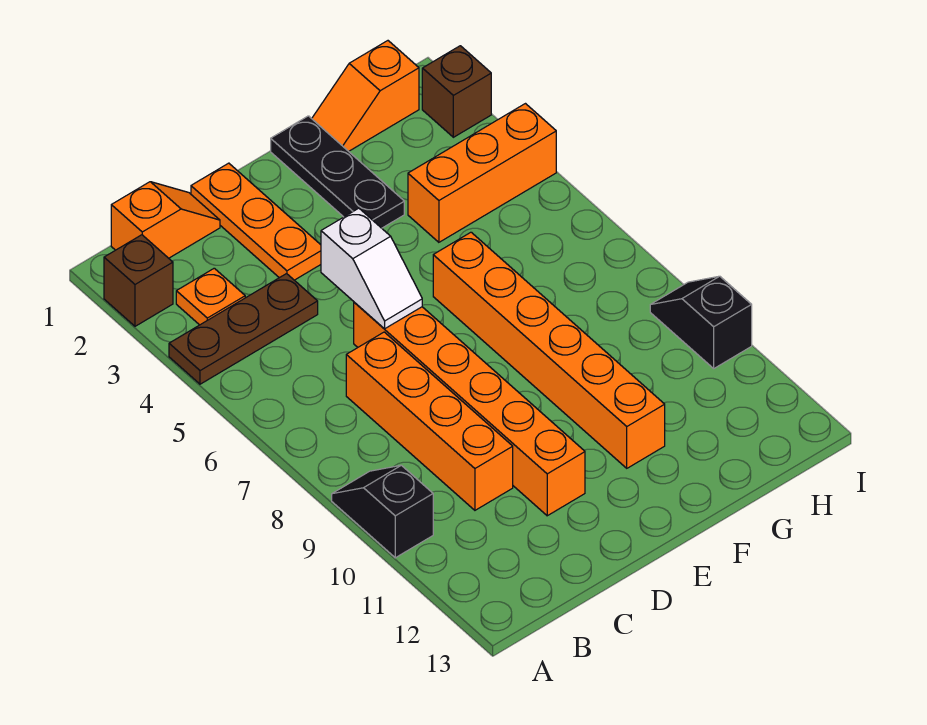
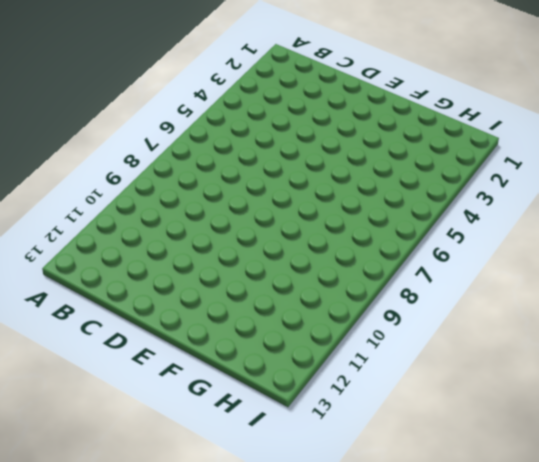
none -> brown 1x1 brick [104,235,173,326]
none -> brown 1x3 plate [169,274,318,384]
none -> black 1x2 slope [332,465,433,558]

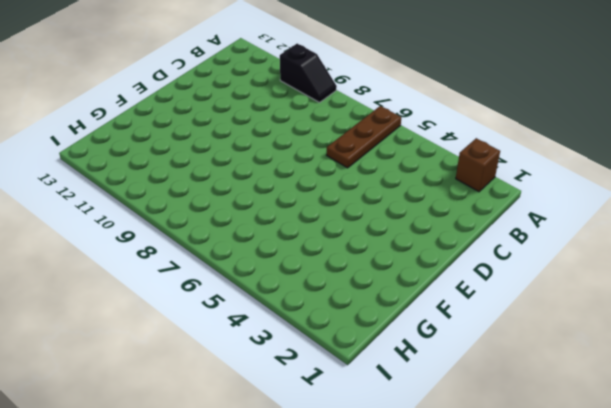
brown 1x3 plate [327,106,401,168] -> brown 1x3 plate moved to [169,274,318,384]
none -> orange 1x2 slope [111,182,220,258]
none -> orange 1x1 plate [176,268,245,325]
none -> orange 1x4 brick [346,332,513,510]

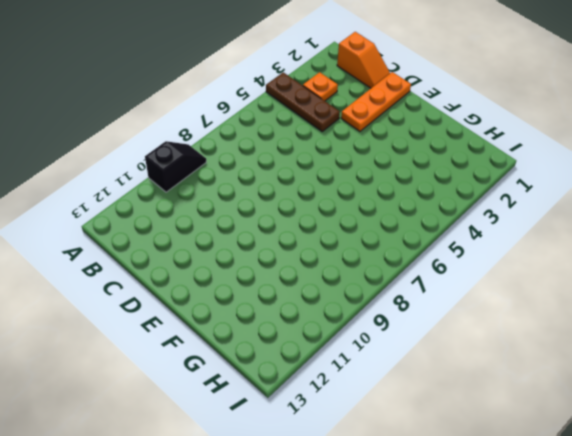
none -> brown 1x1 brick [104,235,173,326]
none -> orange 1x4 brick [346,332,513,510]
none -> orange 1x6 brick [354,302,585,516]

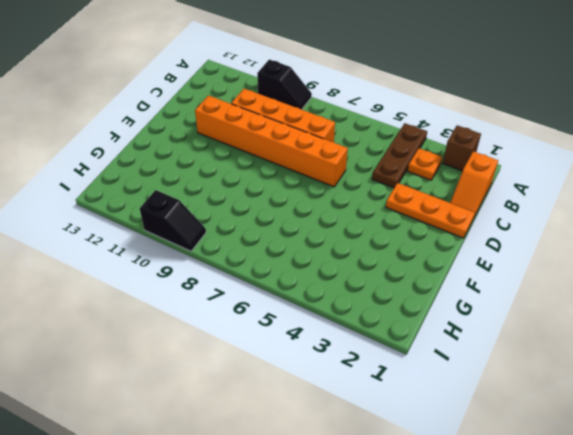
none -> black 1x3 plate [271,116,404,228]
none -> orange 1x6 brick [433,232,665,468]
none -> orange 1x2 slope [312,41,419,151]

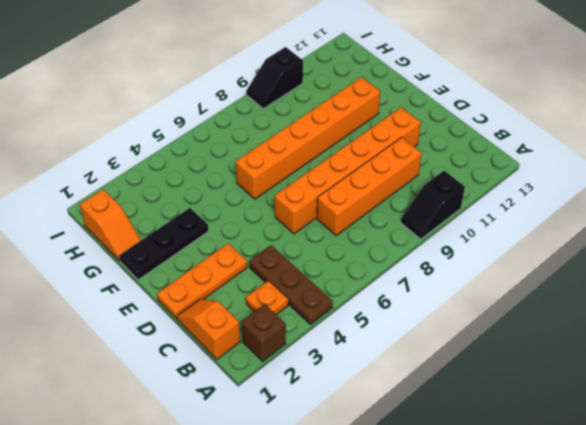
none -> orange 1x3 brick [408,104,556,242]
none -> brown 1x1 brick [422,46,491,137]
none -> white 1x2 slope [321,208,422,329]

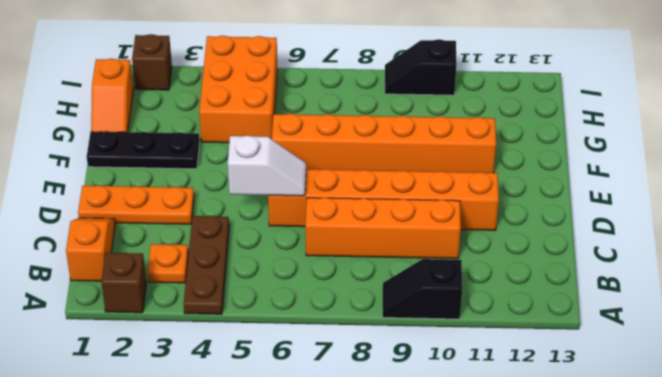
orange 2x3 brick [199,36,277,143] -> orange 1x3 brick [408,104,556,242]

